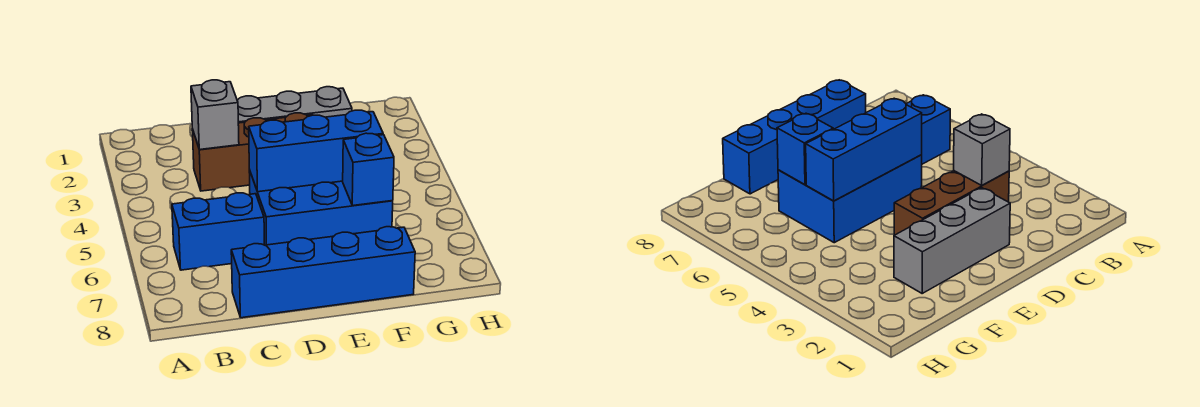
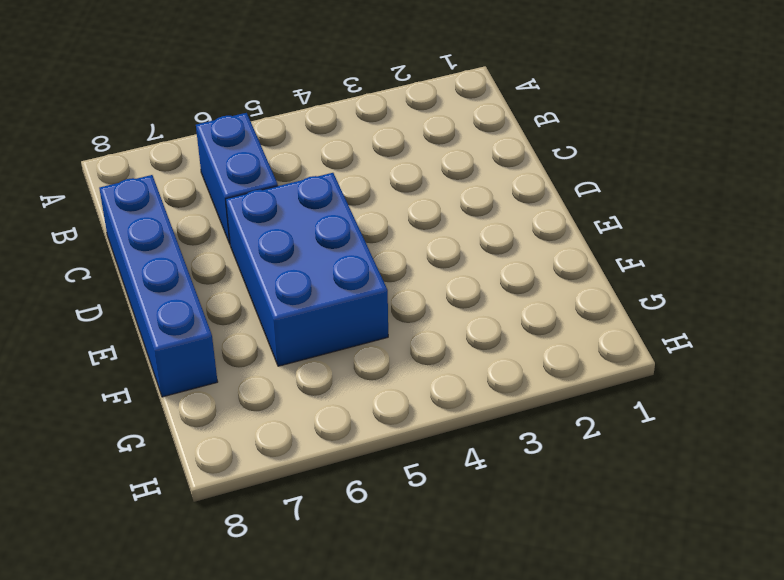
none -> brown 1x3 brick [192,113,312,191]
none -> grey 1x3 brick [237,87,352,123]

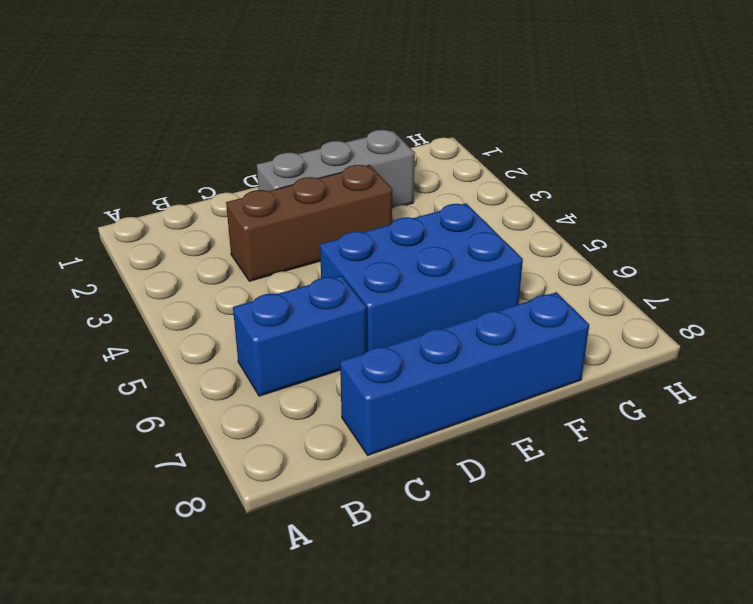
none -> grey 1x1 brick [191,80,239,150]
none -> blue 1x3 brick [249,110,383,192]

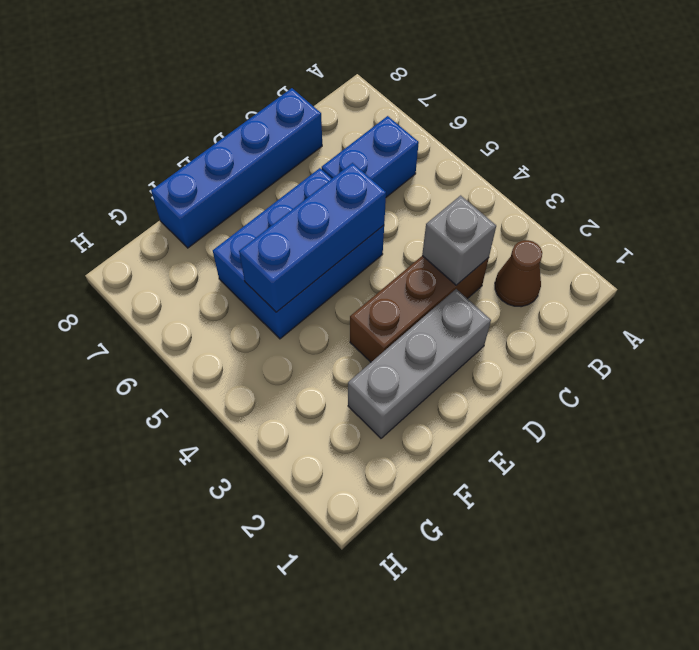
brown 1x1 cone [495,240,542,307] -> none
none -> blue 1x1 brick [343,133,394,206]

